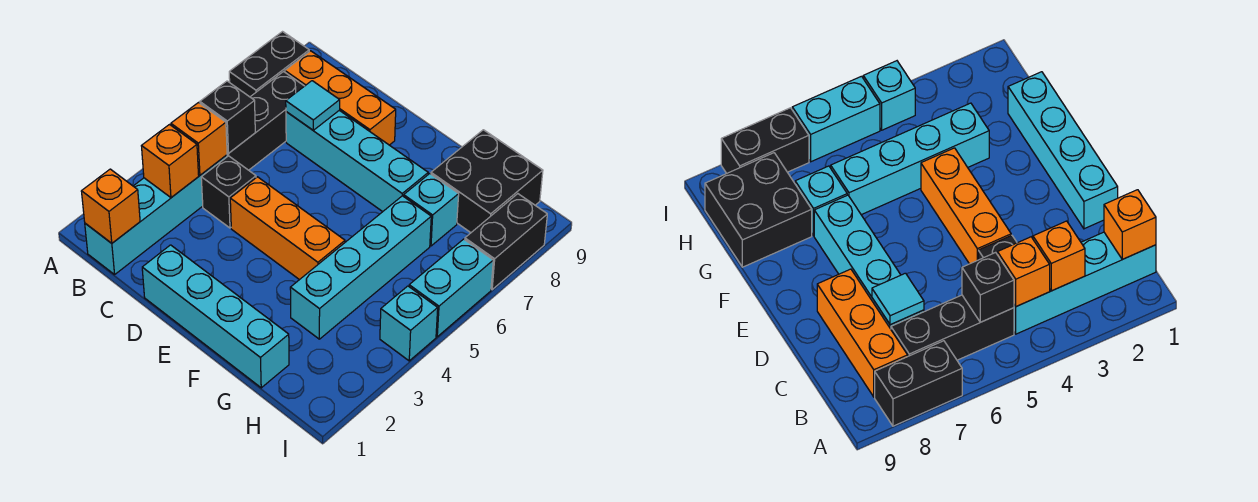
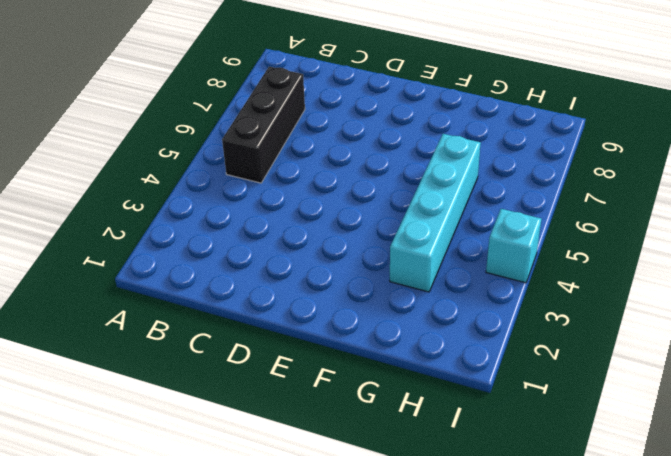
none -> black 1x2 brick [229,32,309,97]
none -> cyan 1x4 brick [85,155,227,274]
none -> orange 1x3 brick [285,51,396,145]

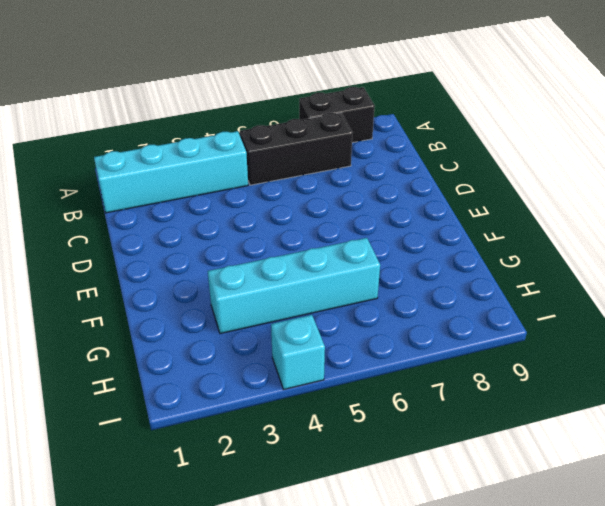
none -> orange 1x3 brick [285,51,396,145]
none -> black 1x1 brick [201,156,256,228]
none -> cyan 1x4 brick [286,110,428,212]

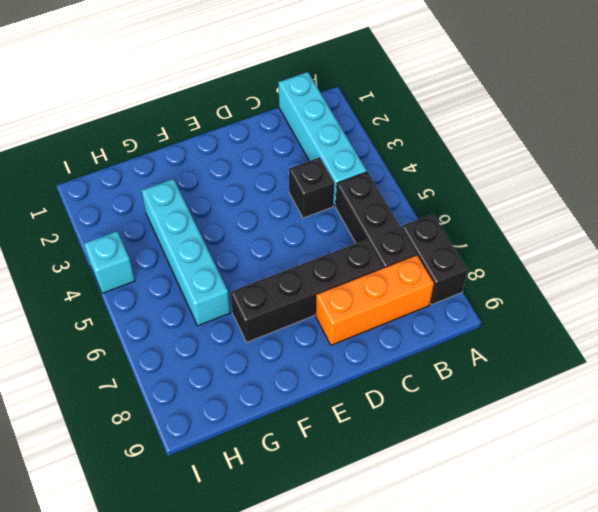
black 1x4 brick [230,239,383,342] -> cyan 1x4 brick [286,110,428,212]
none -> cyan 1x4 brick [142,245,289,388]
none -> orange 1x3 brick [230,177,345,280]
none -> cyan 1x1 brick [404,174,459,246]

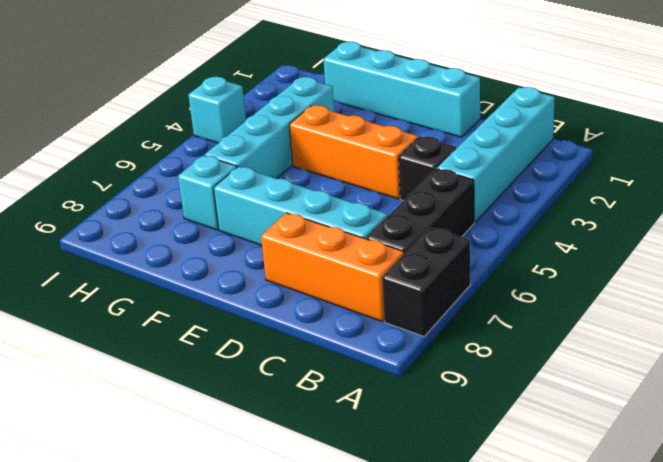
none -> black 2x2 brick [431,130,543,233]
none -> cyan 1x2 brick [409,239,493,337]
none -> black 1x2 brick [465,194,547,290]

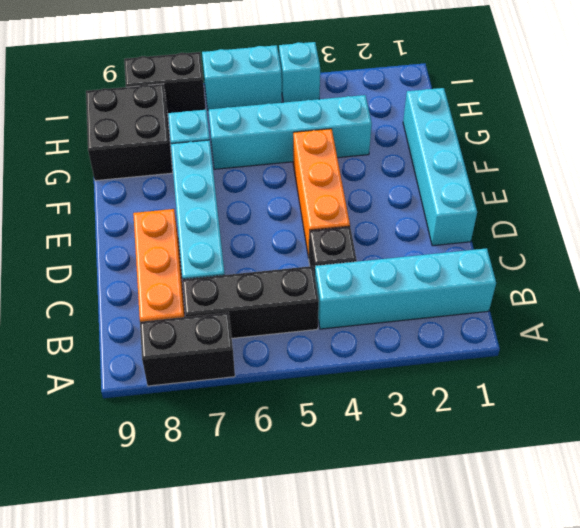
none -> orange 1x1 brick [81,169,140,243]
none -> orange 1x1 brick [142,125,199,198]
none -> orange 1x1 brick [171,103,227,175]

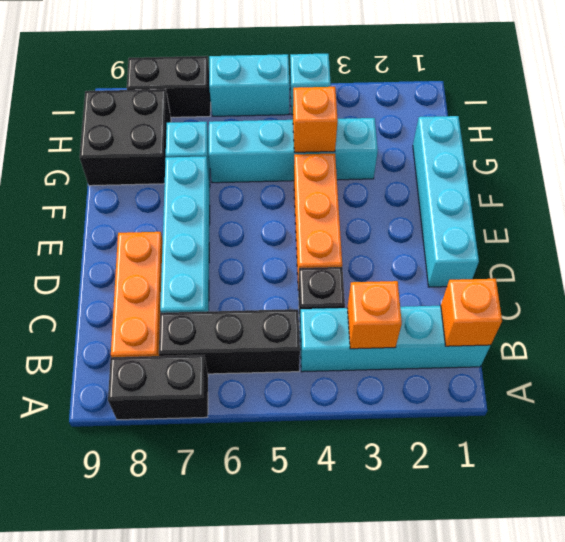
orange 1x1 brick [293,87,338,152] -> orange 1x1 brick moved to [171,103,227,175]
none -> black 1x1 brick [200,81,255,153]
none -> cyan 1x1 tile [286,81,340,130]

